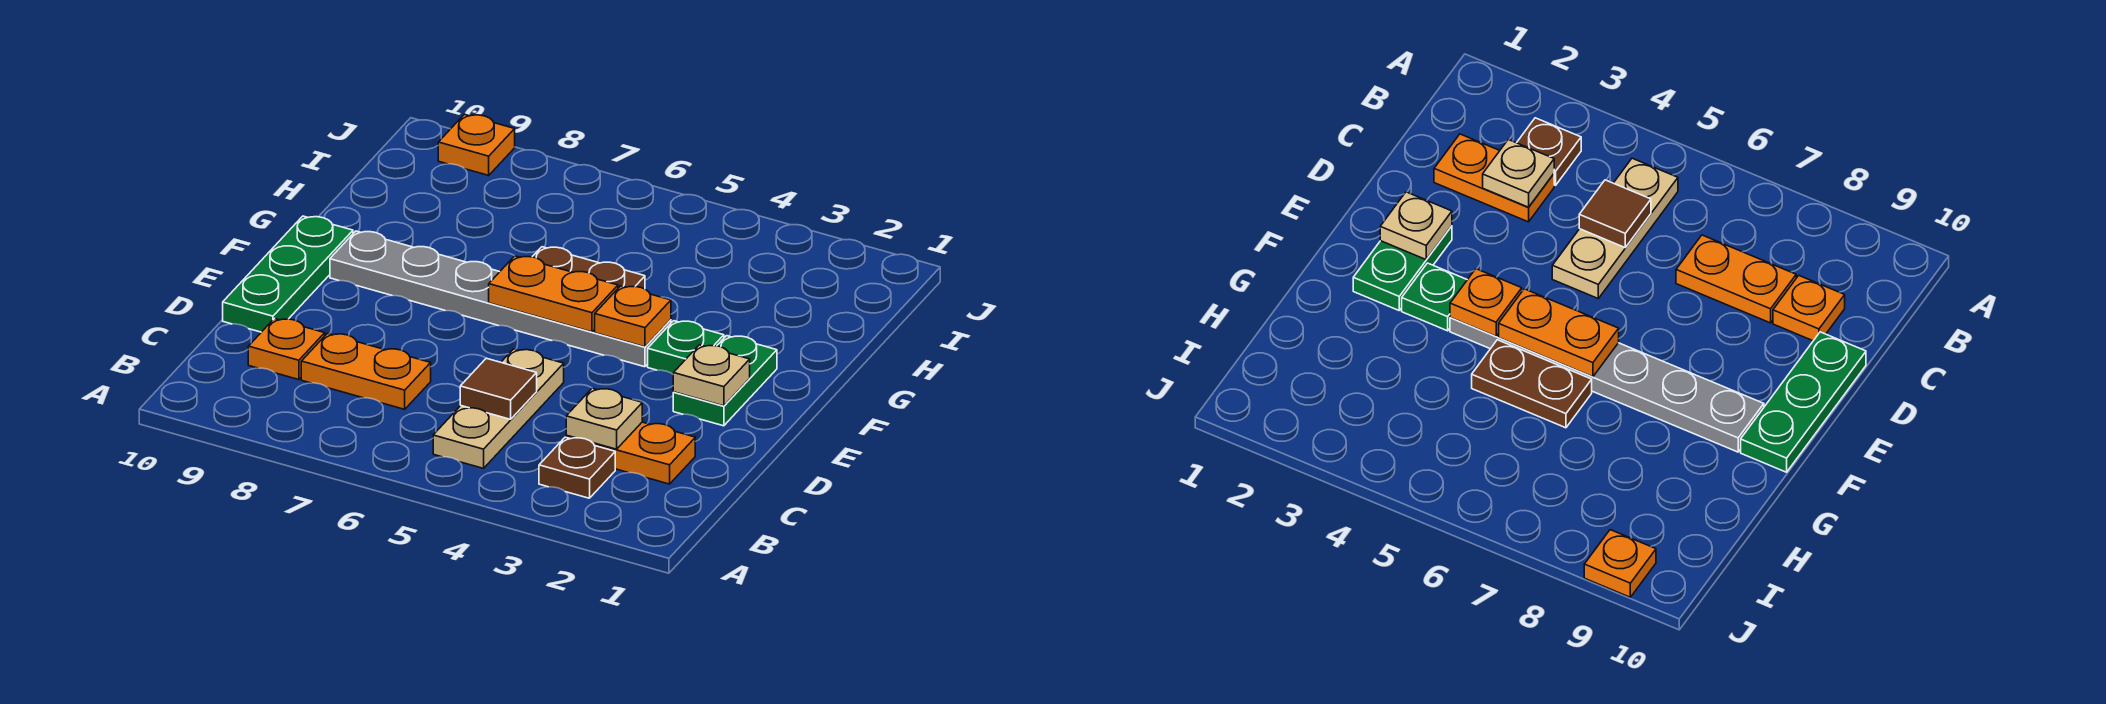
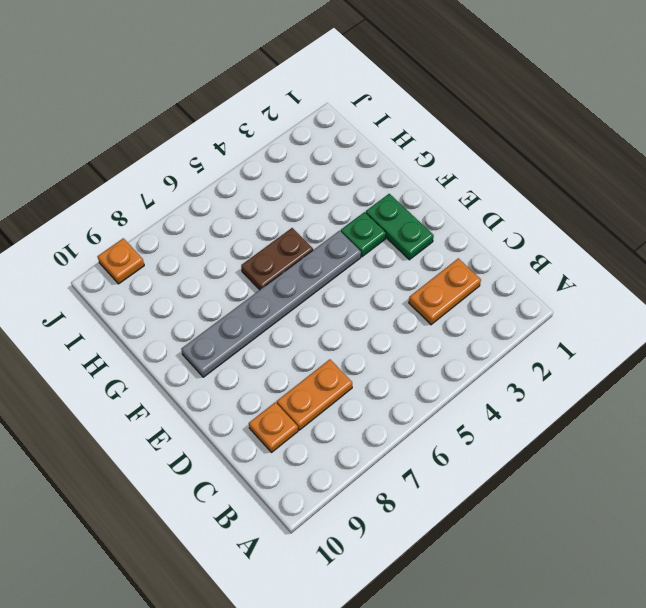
none -> brown 1x1 plate [539,437,615,498]
none -> tan 1x3 plate [433,349,564,468]
none -> green 1x3 plate [223,216,353,332]

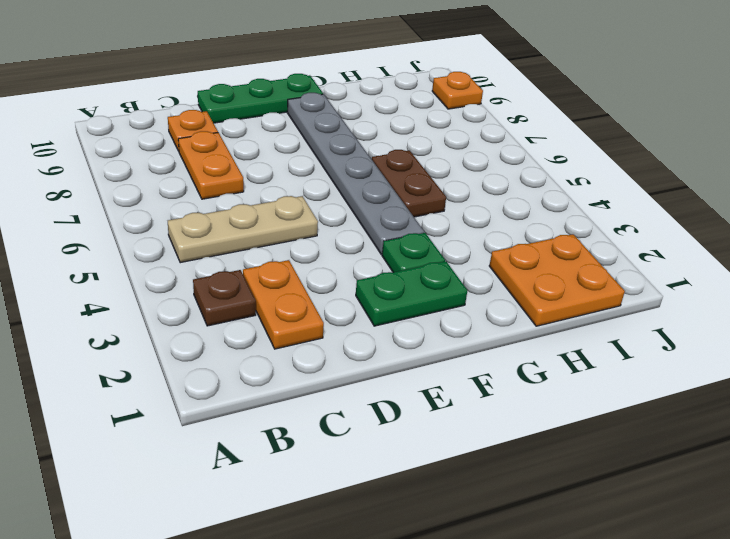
orange 2x2 plate [489,234,625,326] -> none
none -> tan 1x1 plate [566,388,642,449]
none -> brown 1x1 tile [460,358,537,419]
none -> tan 1x1 plate [673,345,750,406]

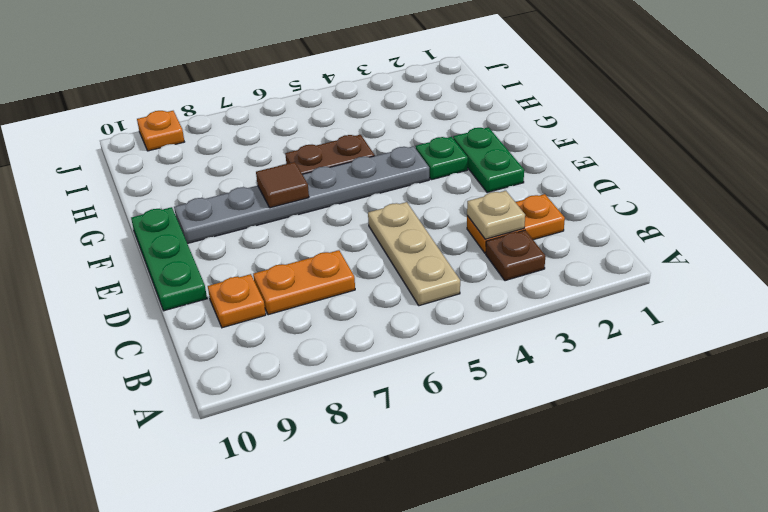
brown 1x1 tile [256,162,309,208] -> brown 1x1 tile moved to [460,358,537,419]
none -> tan 1x1 plate [673,345,750,406]
none -> orange 1x1 plate [595,286,671,347]
none -> orange 1x2 plate [489,256,618,332]

